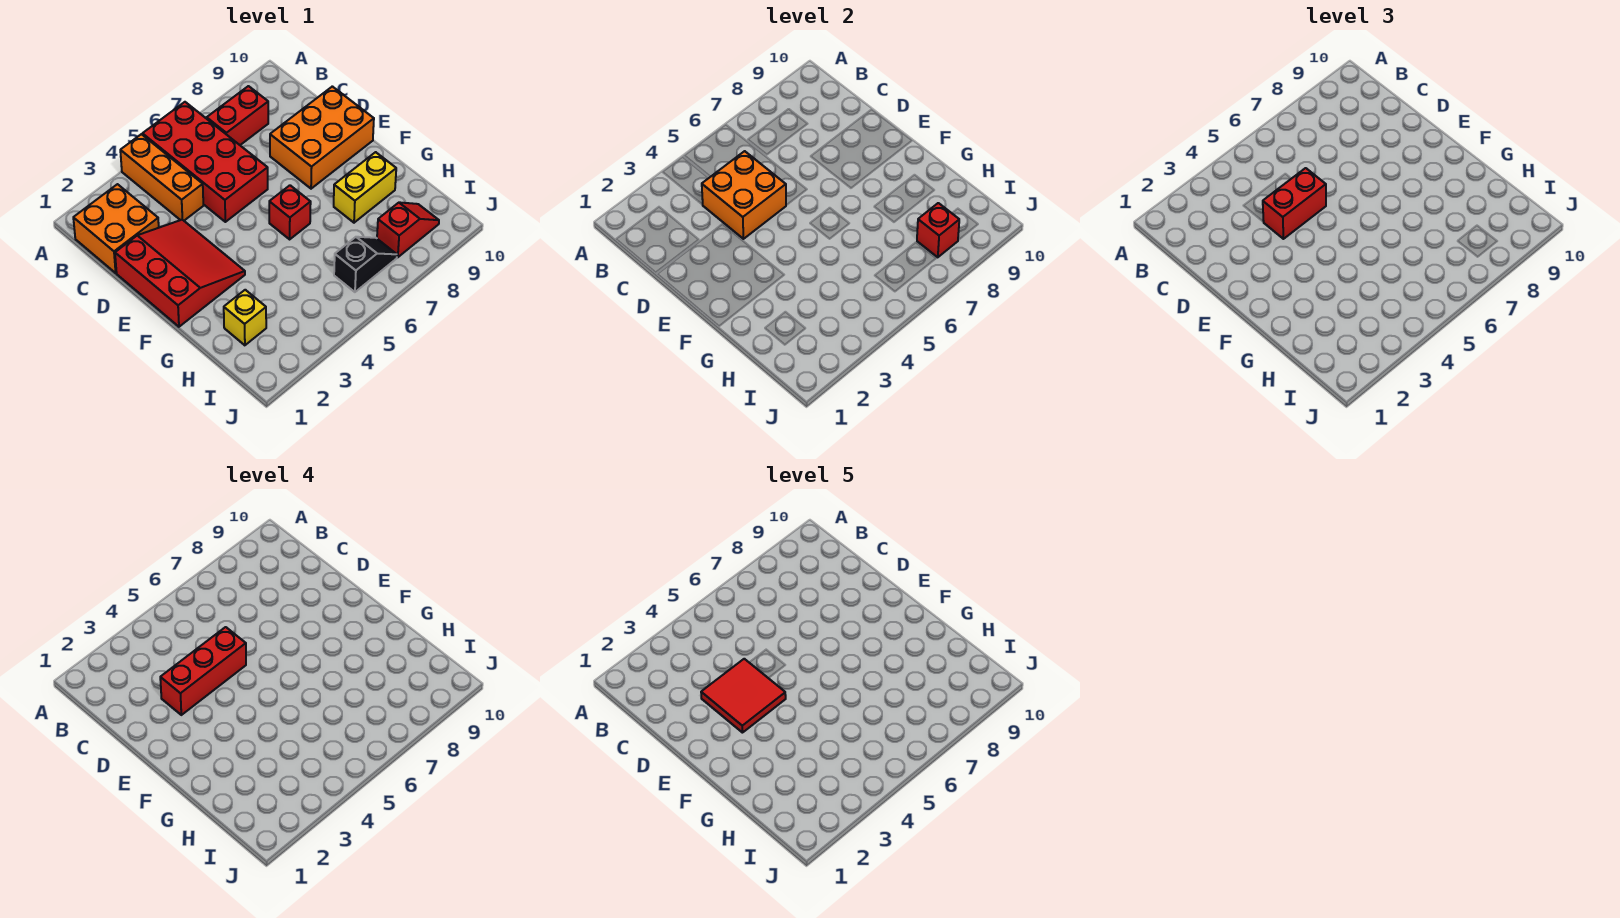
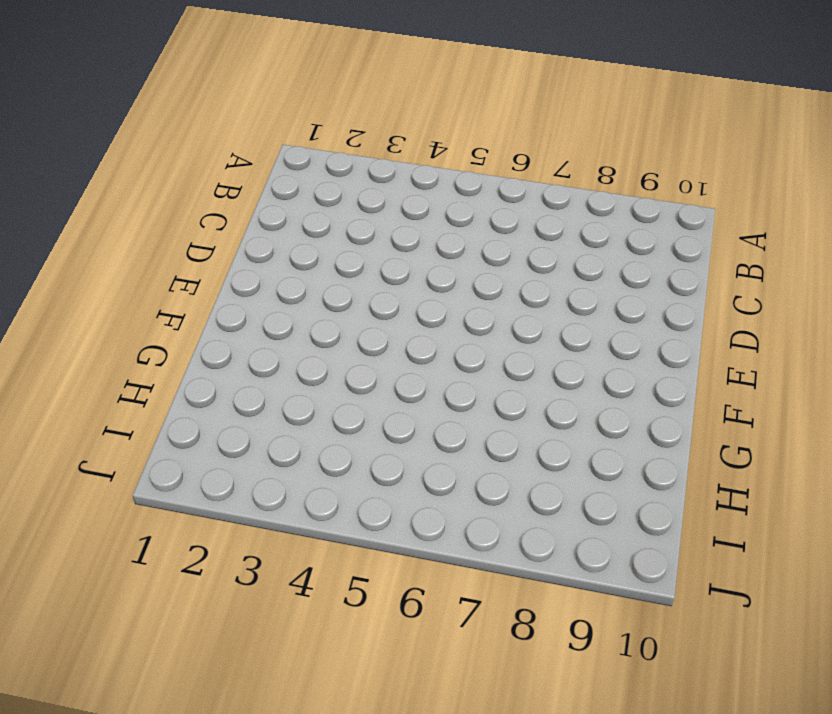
none -> orange 1x3 brick [120,134,203,220]
none -> red 2x4 brick [143,102,268,222]
none -> orange 2x2 brick [73,184,159,273]

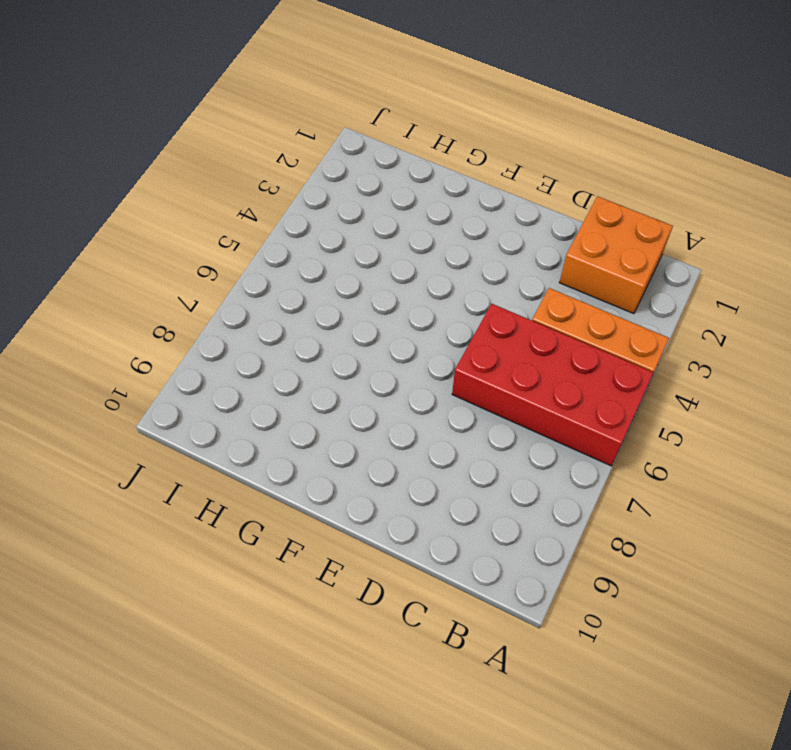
none -> red 1x2 brick [207,86,268,145]
none -> red 3x3 slope [115,220,245,327]
none -> orange 2x3 brick [270,86,374,189]

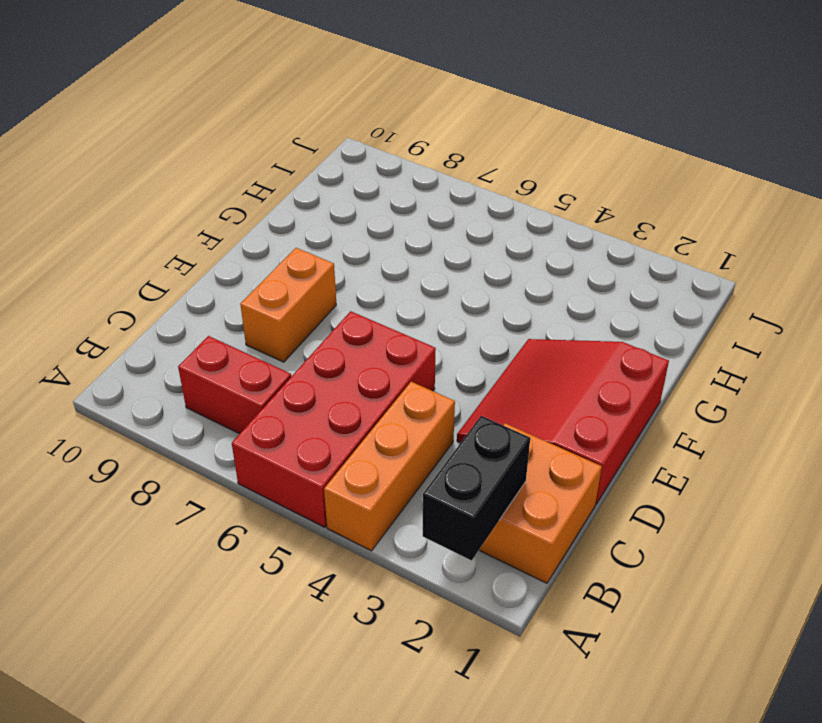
black 1x2 brick [423,416,530,560] -> none
orange 1x2 brick [240,248,336,362] -> orange 2x3 brick [270,86,374,189]
none -> red 1x1 brick [269,185,311,239]
none -> yellow 1x2 brick [334,152,396,223]
none -> yellow 1x1 brick [224,290,266,345]

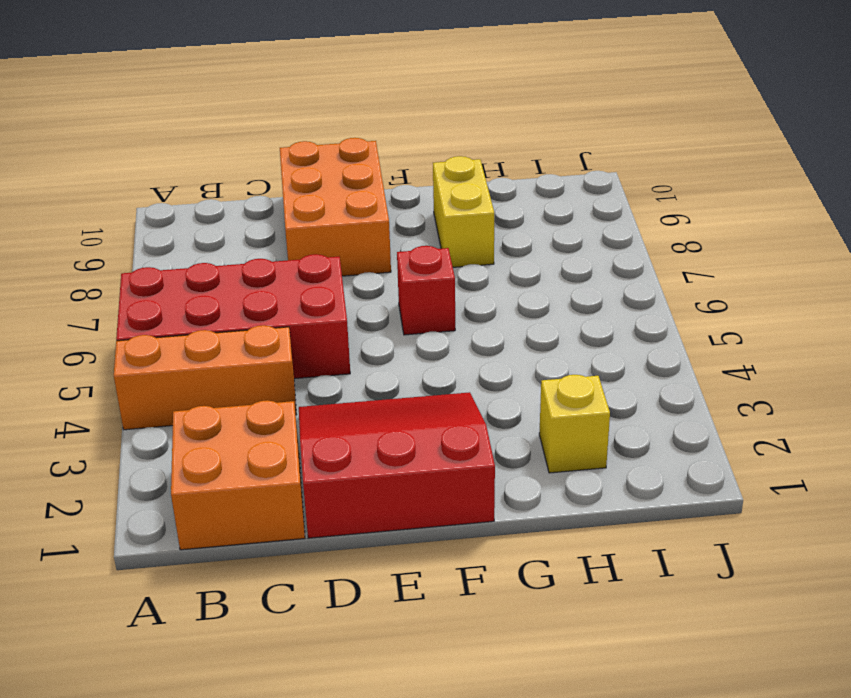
none -> red 1x2 brick [207,86,268,145]
none -> black 1x2 slope [334,237,397,292]
none -> red 1x2 slope [377,202,439,257]

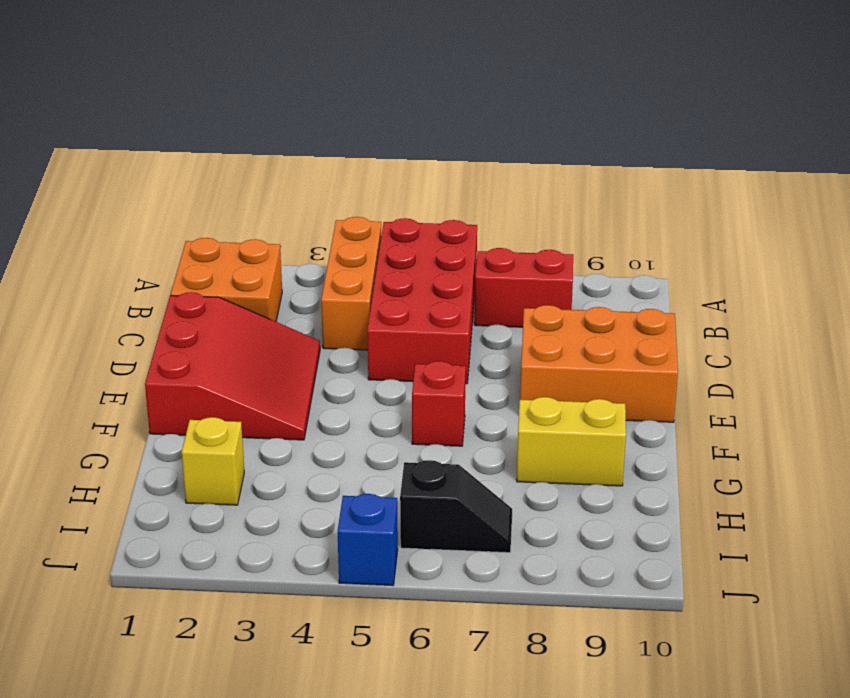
blue 1x1 brick [338,494,398,586] -> none
none -> red 1x2 slope [377,202,439,257]
none -> orange 2x2 brick [702,151,786,239]
none -> red 1x1 brick [917,203,959,257]

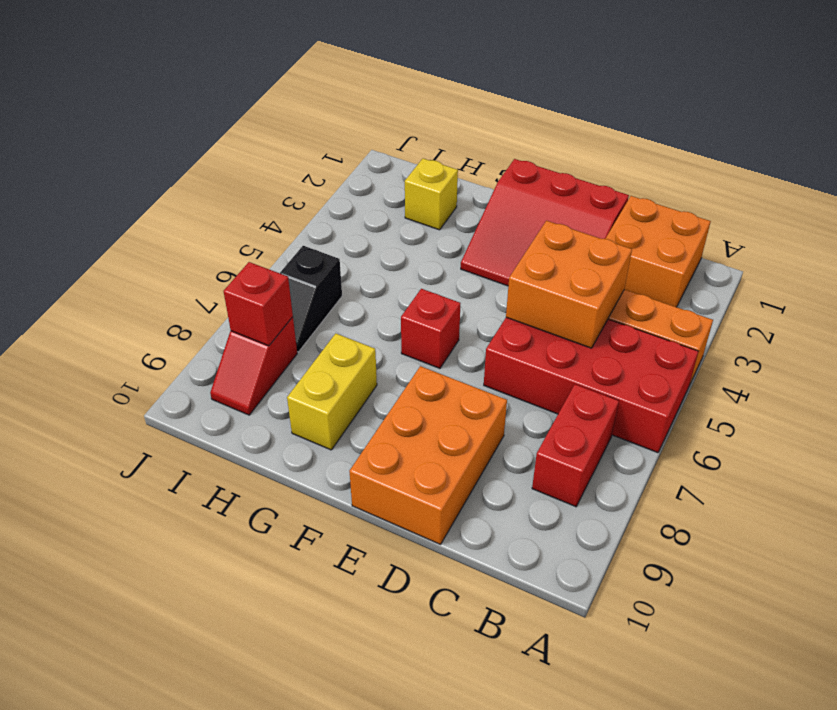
none -> red 1x2 brick [1263,168,1326,239]
none -> red 1x3 brick [160,627,246,715]
none -> red 2x2 tile [701,659,786,733]

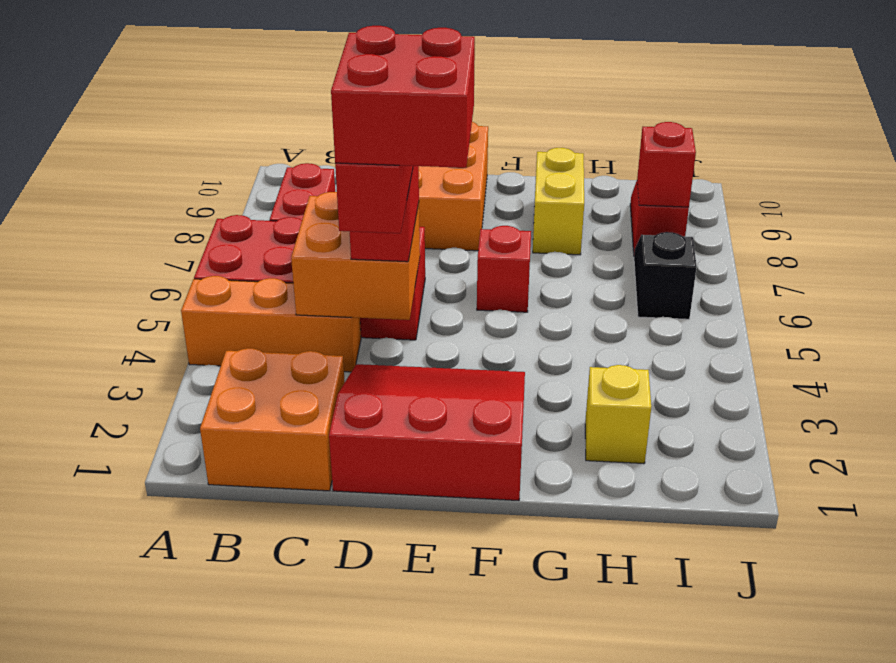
red 2x2 brick [331,26,475,168] -> red 2x2 tile [701,659,786,733]

